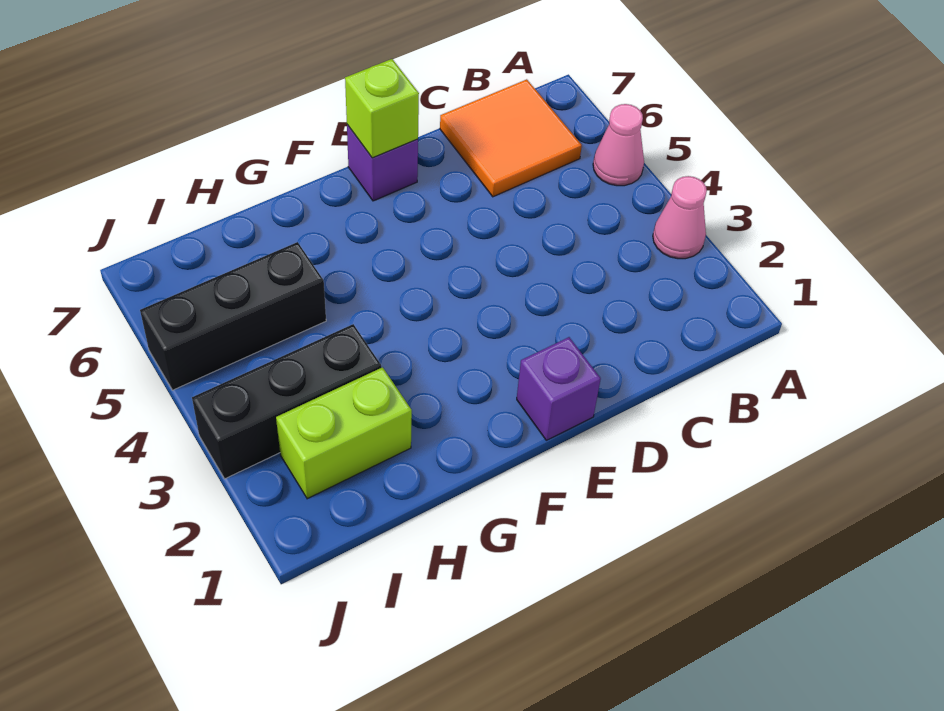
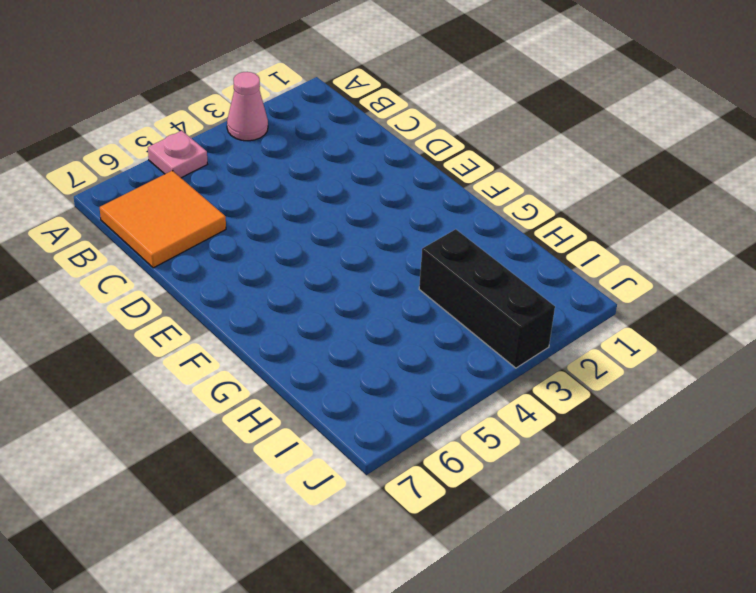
pink 1x1 plate [148,131,207,178] -> pink 1x1 cone [593,104,644,186]
none -> purple 1x1 brick [517,337,601,440]
none -> purple 1x1 brick [347,125,418,201]

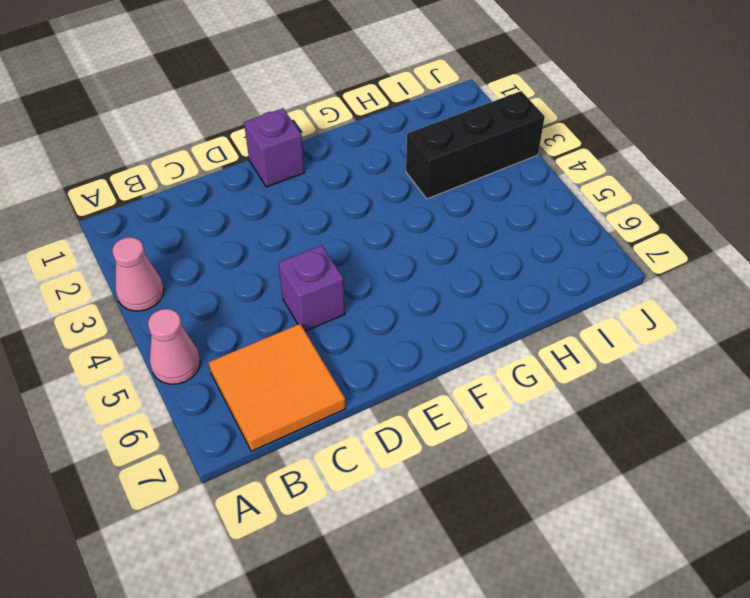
purple 1x1 brick [279,245,345,331] -> purple 1x1 brick moved to [347,125,418,201]
none -> lime 1x2 brick [276,367,412,499]
none -> black 1x3 brick [140,242,326,390]

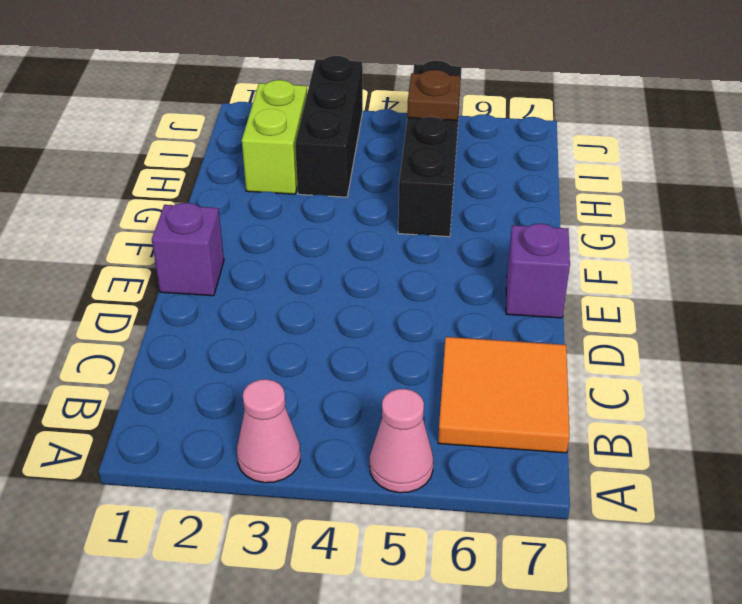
black 1x4 brick [398,61,462,237] -> black 1x3 brick [140,242,326,390]
brown 1x1 plate [407,70,461,120] -> none
none -> lime 1x1 brick [345,59,419,158]

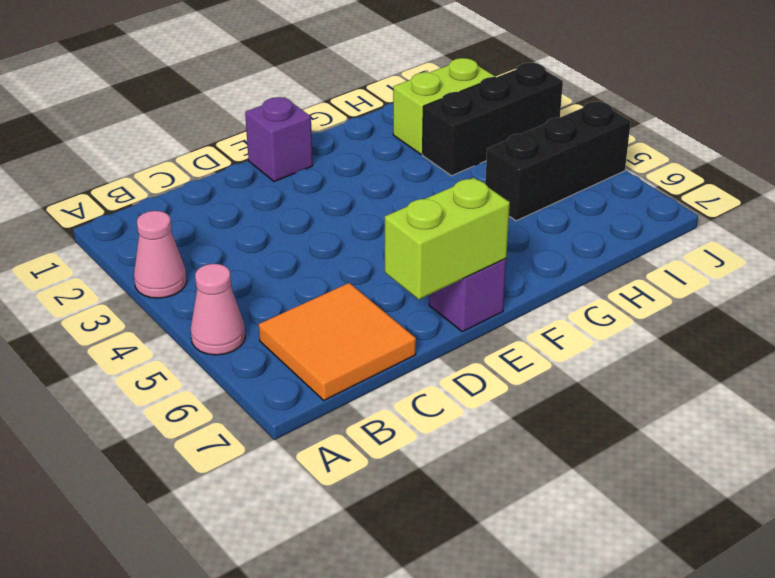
lime 1x2 brick [385,178,510,299] -> lime 1x1 brick [345,59,419,158]

